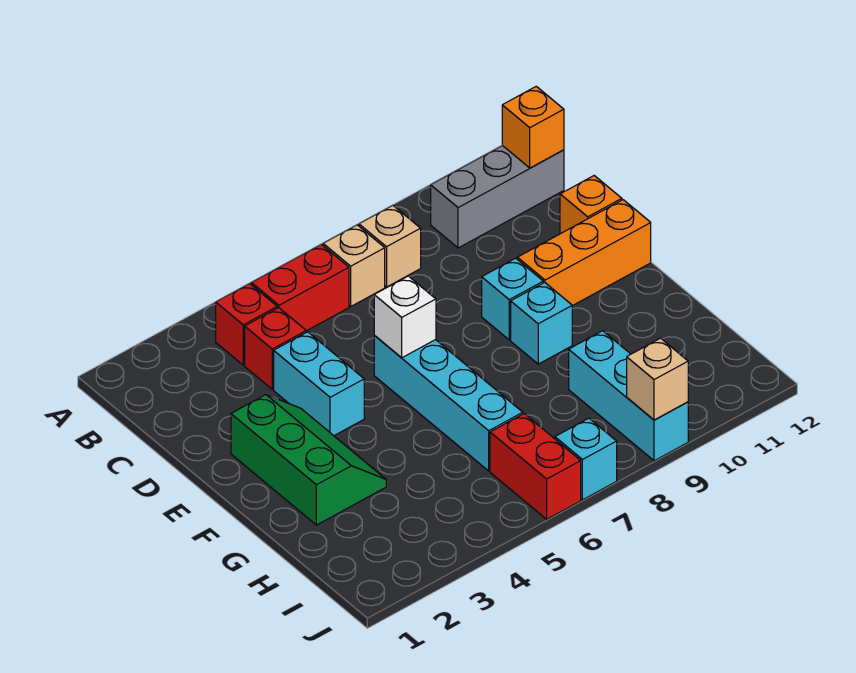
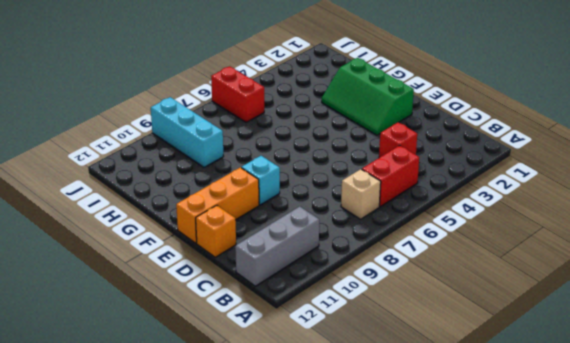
none -> red 1x1 brick [216,284,277,365]
none -> tan 1x1 brick [359,205,421,287]
none -> cyan 1x2 brick [274,332,364,436]

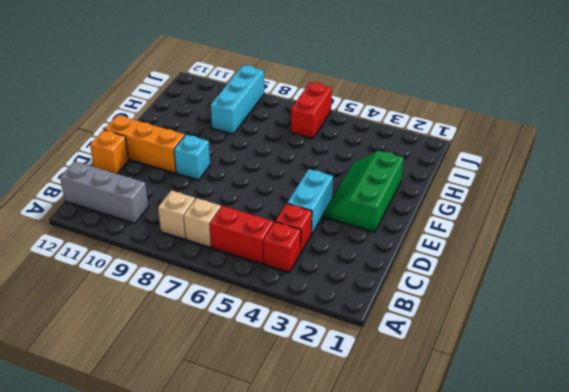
none -> cyan 1x4 brick [374,335,523,471]
none -> cyan 1x1 brick [511,282,572,364]
none -> cyan 1x1 brick [555,418,617,500]

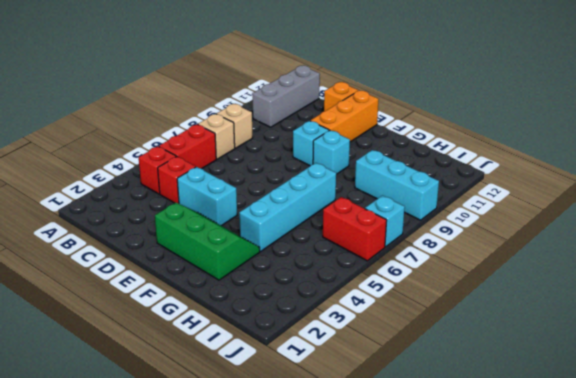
cyan 1x4 brick [239,163,336,251] -> cyan 1x4 brick turned to [374,335,523,471]
none -> orange 1x1 brick [502,86,564,168]
none -> white 1x1 brick [374,276,436,358]
none -> tan 1x1 brick [627,338,688,420]

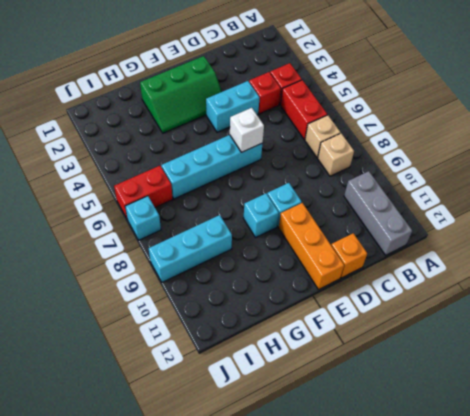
none -> orange 1x1 brick [502,86,564,168]
none -> tan 1x1 brick [627,338,688,420]

